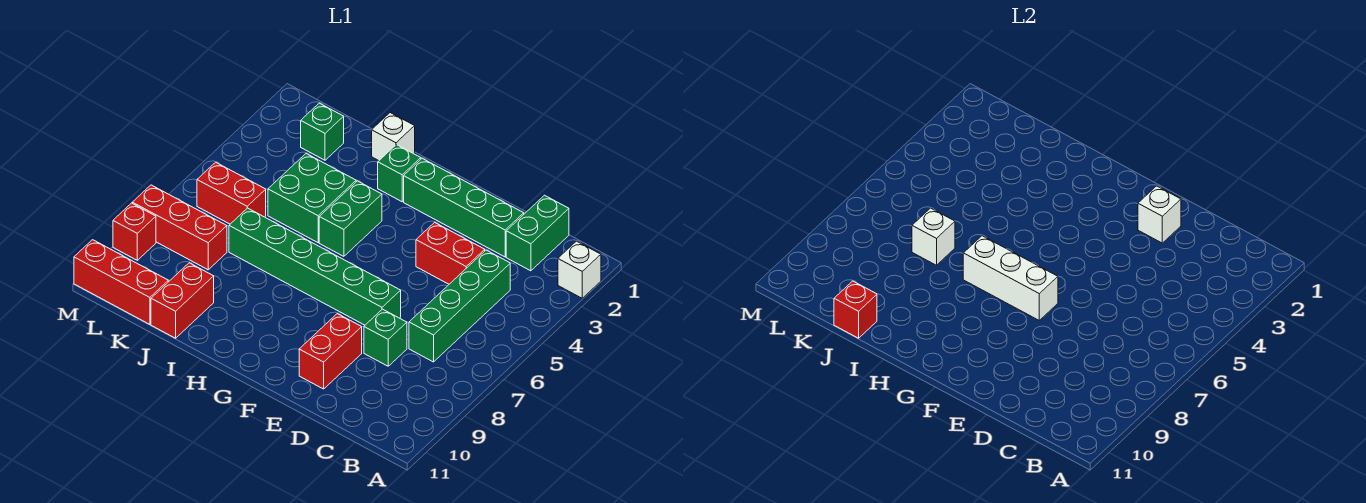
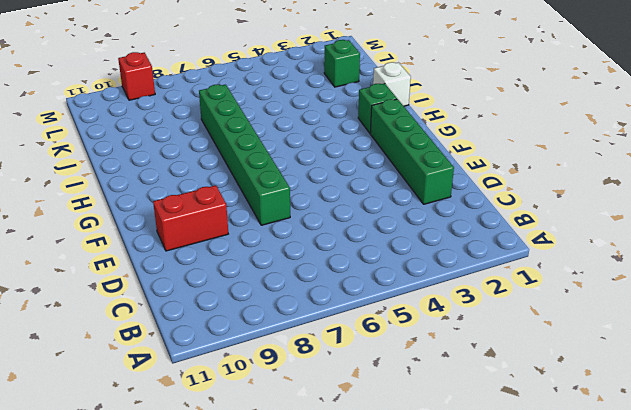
none -> white 1x1 brick [558,241,601,298]
none -> green 1x2 brick [506,195,569,271]
none -> green 1x4 brick [409,250,510,362]

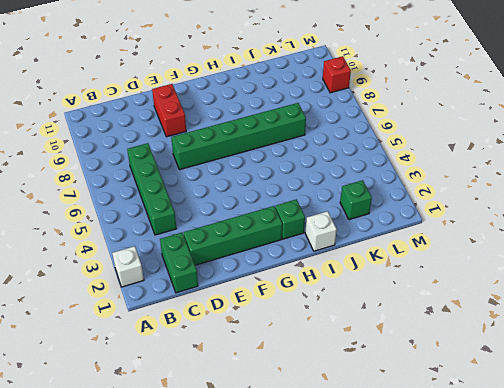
none -> red 1x2 brick [416,222,485,284]
none -> green 1x1 brick [364,309,407,366]
none -> green 1x2 brick [319,181,382,256]

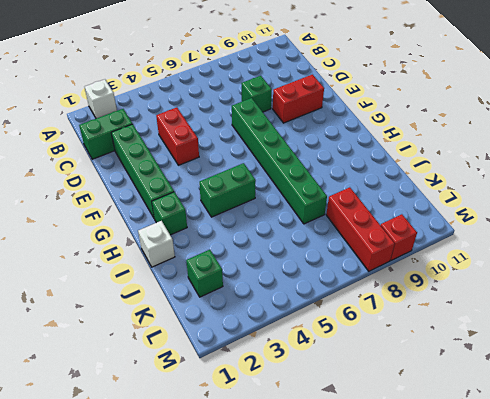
none -> green 1x4 brick [409,250,510,362]
none -> green 2x2 brick [268,154,356,243]
none -> red 1x2 brick [151,263,214,338]

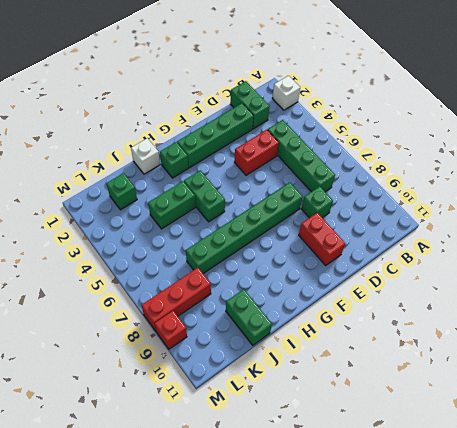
green 1x2 brick [148,181,195,229] -> green 2x2 brick [268,154,356,243]
green 1x2 brick [226,289,272,345] -> red 1x2 brick [151,263,214,338]
none -> red 1x2 brick [197,162,266,224]
none -> red 1x3 brick [74,240,168,324]
none -> white 1x1 brick [1138,186,1181,243]

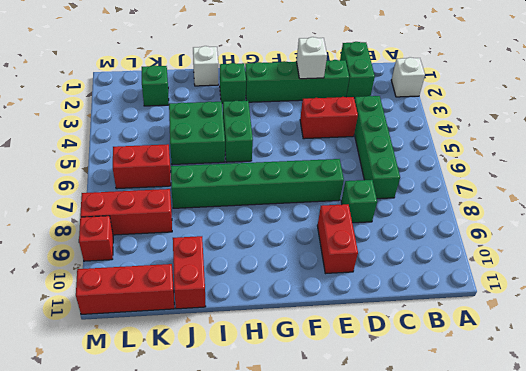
none -> white 1x3 brick [963,236,1058,320]
none -> white 1x1 brick [912,208,955,265]
none -> red 1x1 brick [834,281,877,338]

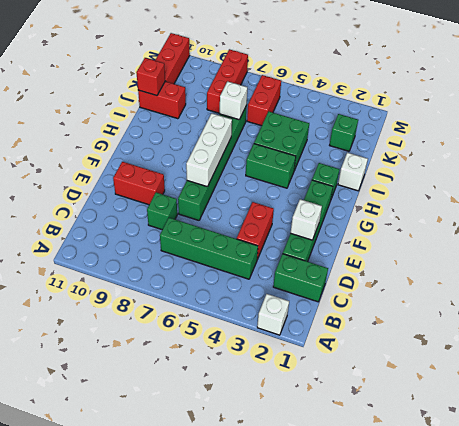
none -> red 1x1 brick [113,203,156,260]

